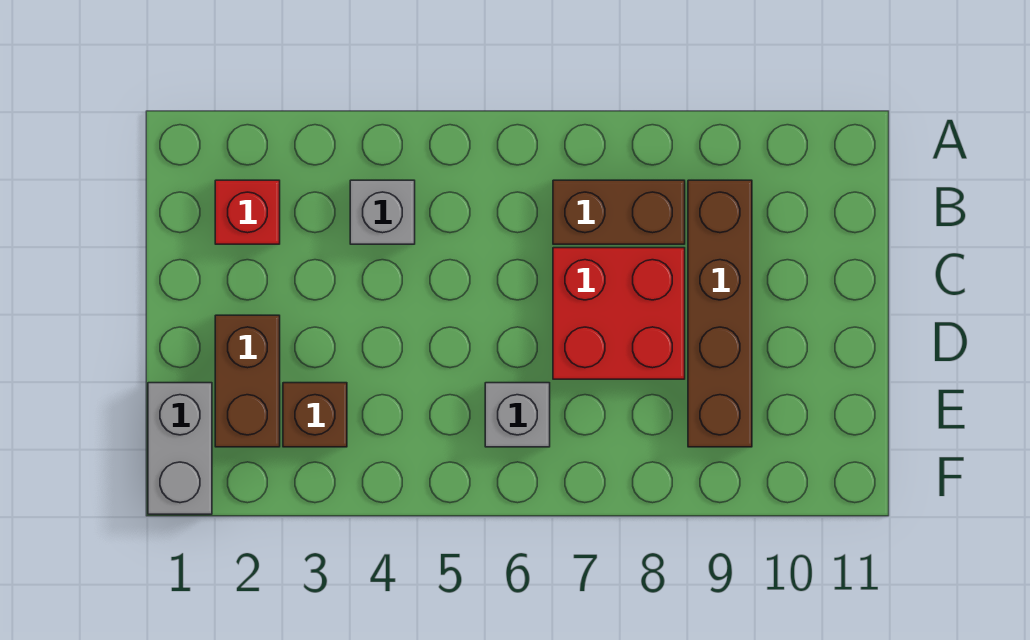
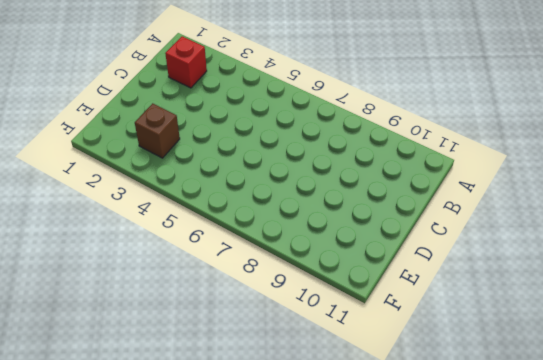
none -> grey 1x1 brick [350,180,415,244]
none -> brown 1x2 brick [553,180,685,244]

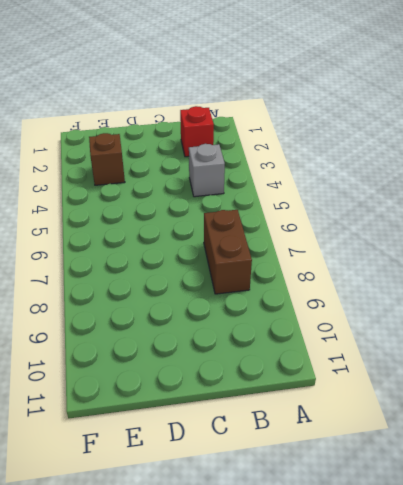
none -> brown 1x4 brick [688,180,752,447]
none -> red 2x2 brick [553,248,685,379]

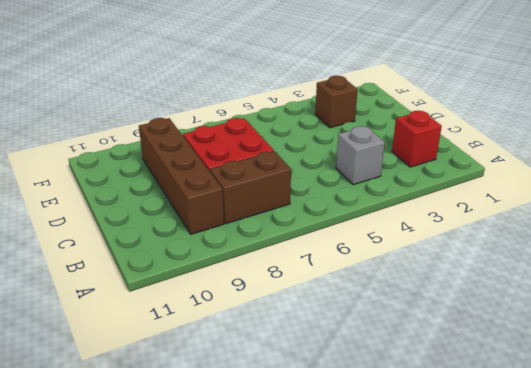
none -> brown 1x2 brick [215,315,280,447]
none -> grey 1x2 brick [148,383,212,514]

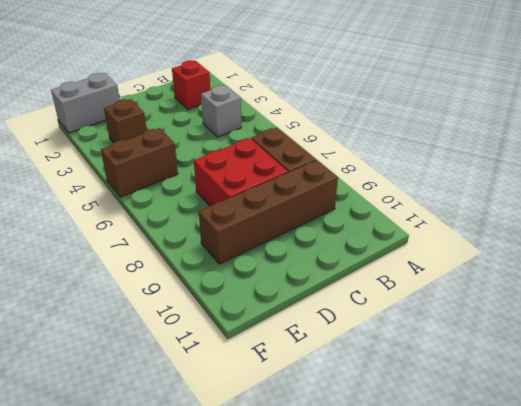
brown 1x2 brick [101,128,178,197] -> brown 1x2 brick moved to [215,315,280,447]
none -> grey 1x1 brick [485,383,550,447]

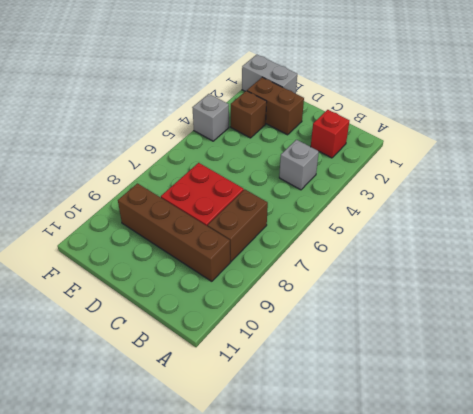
grey 1x1 brick [192,94,229,141] -> grey 1x1 brick moved to [485,383,550,447]

